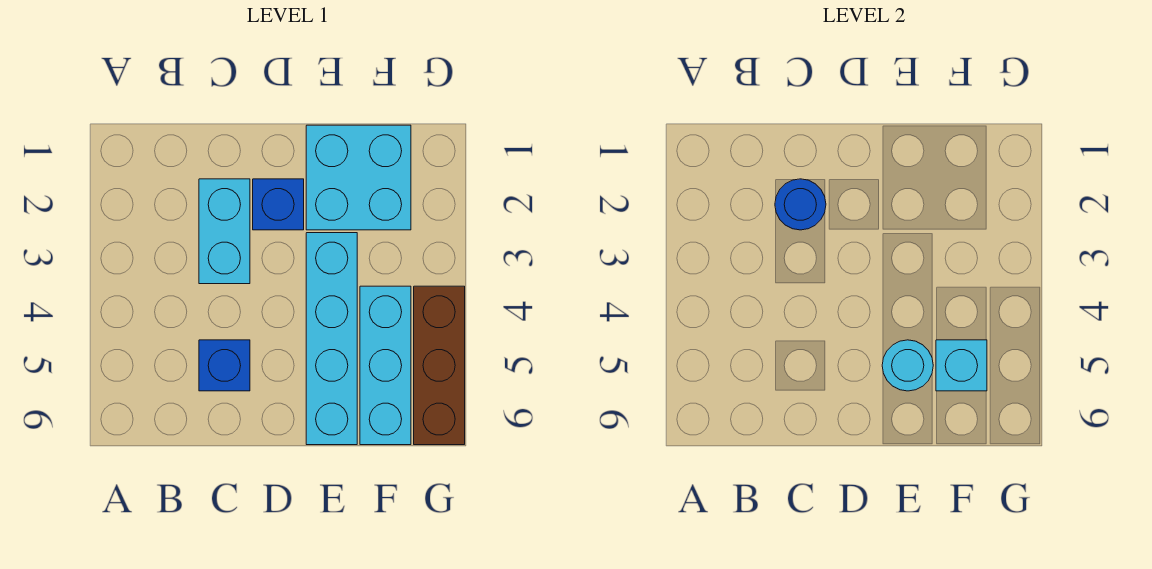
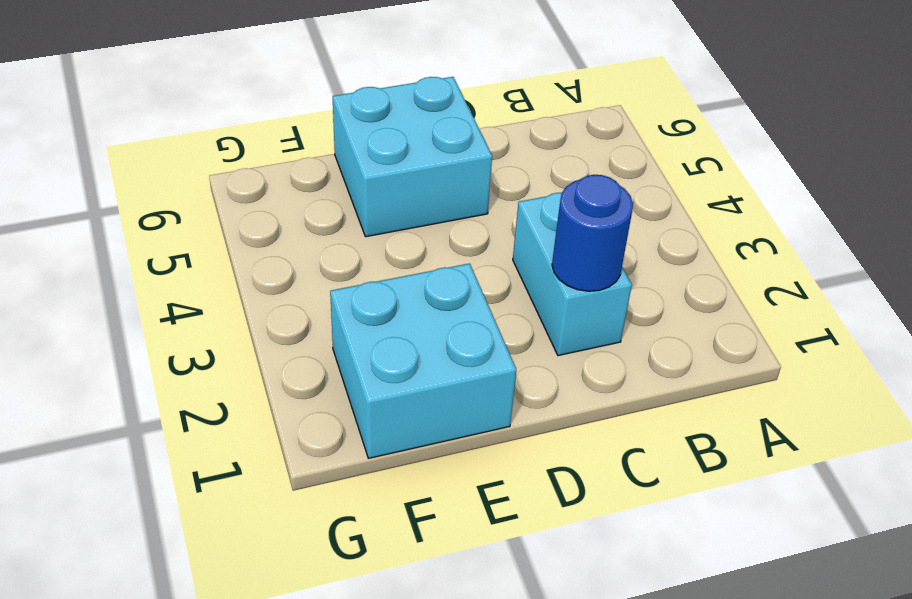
cyan 2x2 brick [333,77,492,237] -> cyan 1x4 brick [306,233,357,445]
none -> blue 1x1 brick [199,340,250,391]
none -> blue 1x1 brick [253,179,304,230]

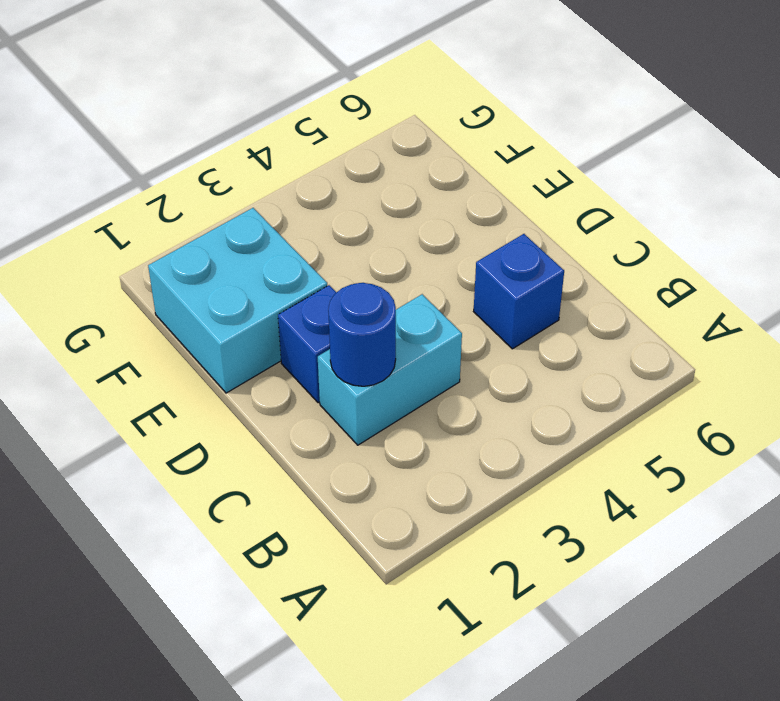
none -> cyan 1x4 brick [306,233,357,445]
none -> cyan 1x3 brick [360,286,411,445]

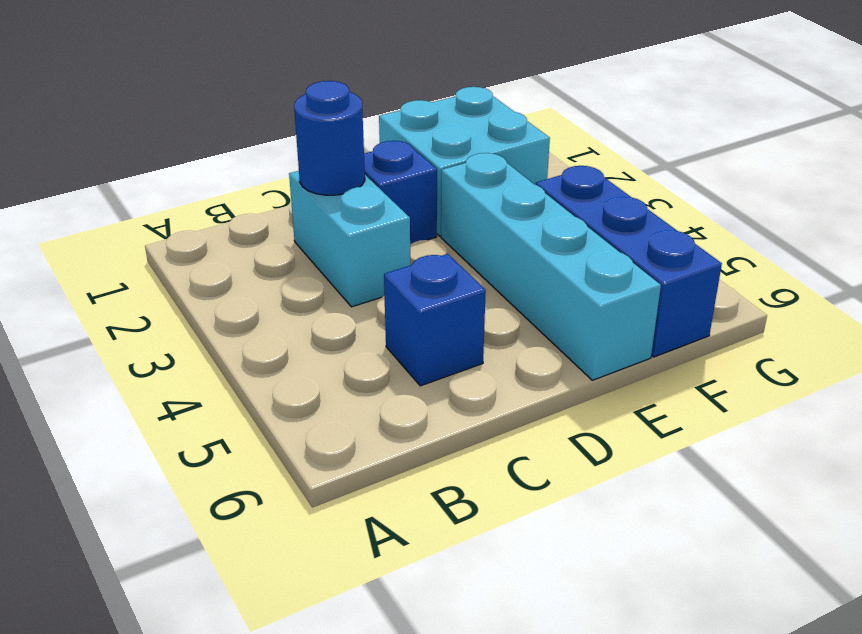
blue 1x3 brick [536,166,722,357] -> cyan 1x3 brick [360,286,411,445]
none -> brown 1x3 brick [414,286,465,445]
none -> cyan 1x1 round brick [882,340,933,391]

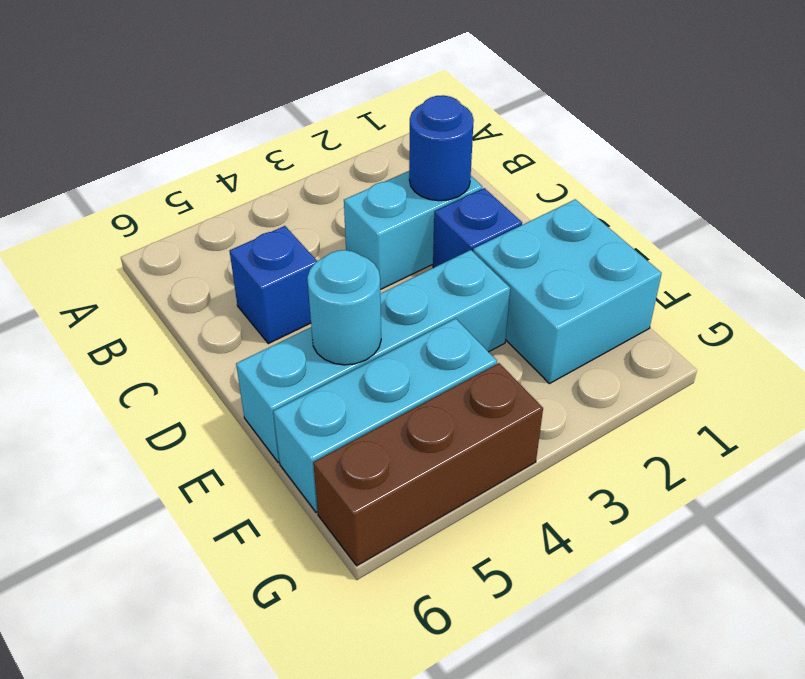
none -> cyan 1x1 brick [936,340,987,391]

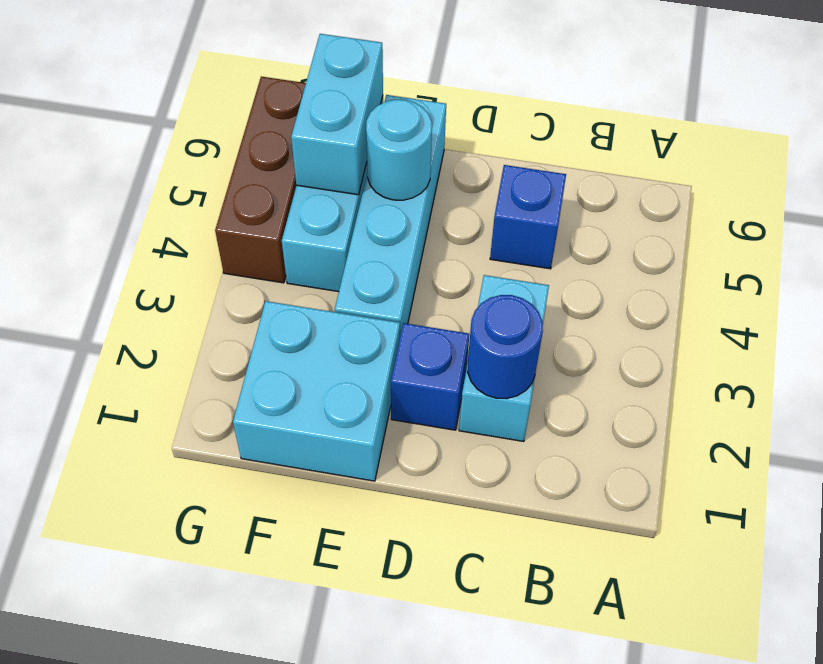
cyan 1x2 brick [291,34,383,195] -> cyan 1x1 brick [936,340,987,391]

